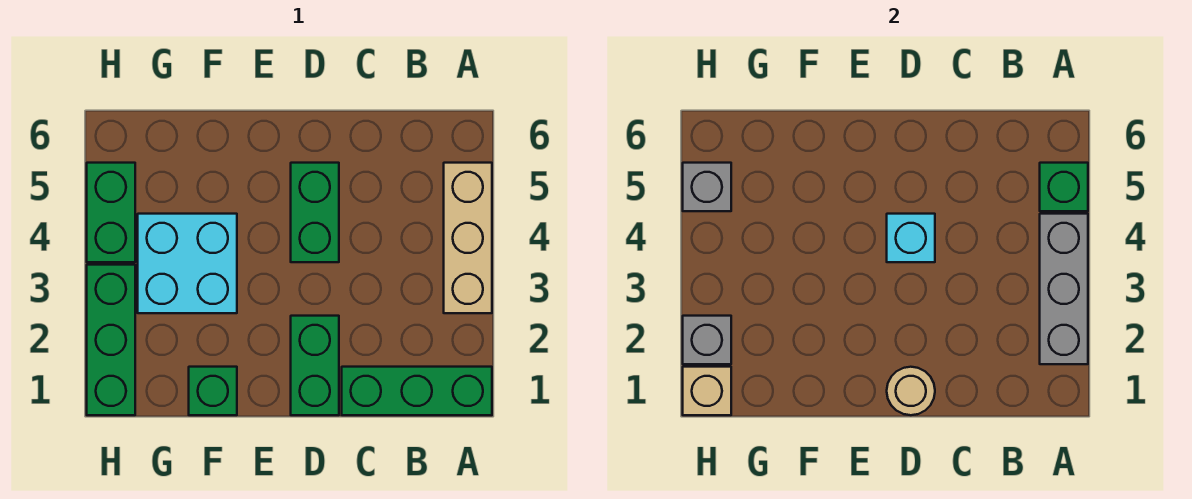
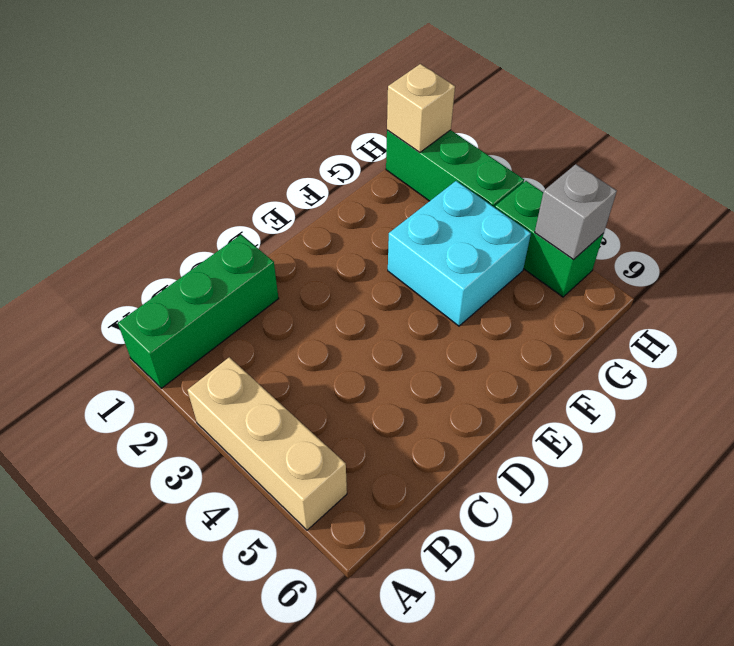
none -> green 1x2 brick [291,316,339,415]
none -> green 1x2 brick [291,163,339,262]
none -> green 1x1 brick [189,367,237,415]

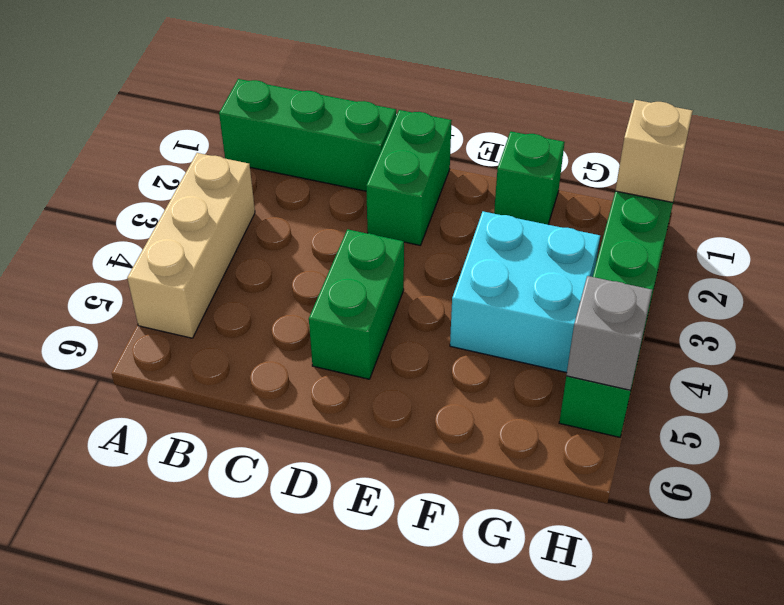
none -> grey 1x3 brick [1040,214,1088,364]
none -> green 1x1 brick [1040,163,1088,211]
none -> tan 1x1 round brick [887,367,935,415]

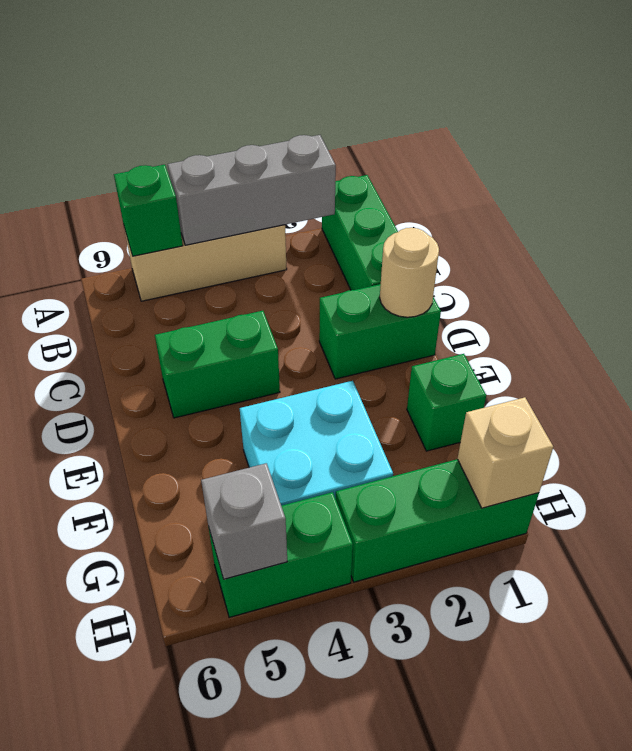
none -> cyan 1x1 brick [887,214,935,262]
none -> grey 1x1 brick [683,316,731,364]

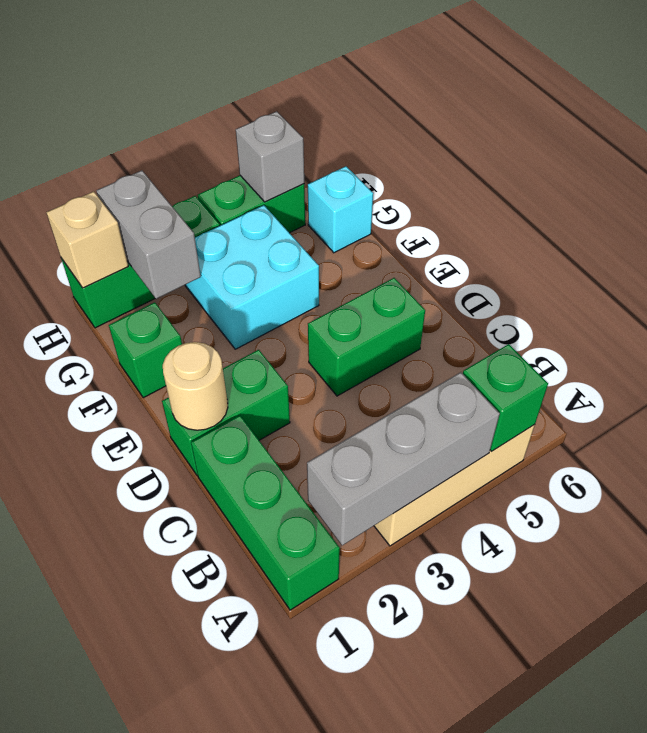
grey 1x2 brick [96,170,201,299] -> grey 1x1 brick [683,316,731,364]
cyan 1x1 brick [308,166,373,253] -> cyan 1x1 brick moved to [887,214,935,262]

